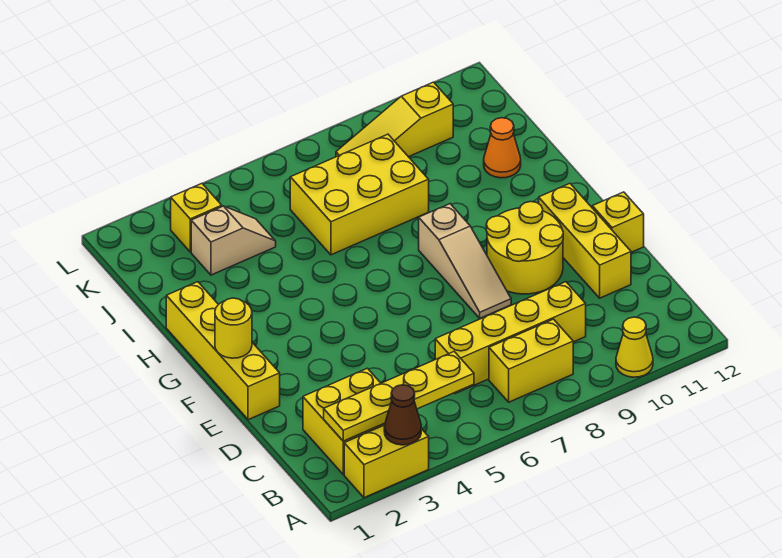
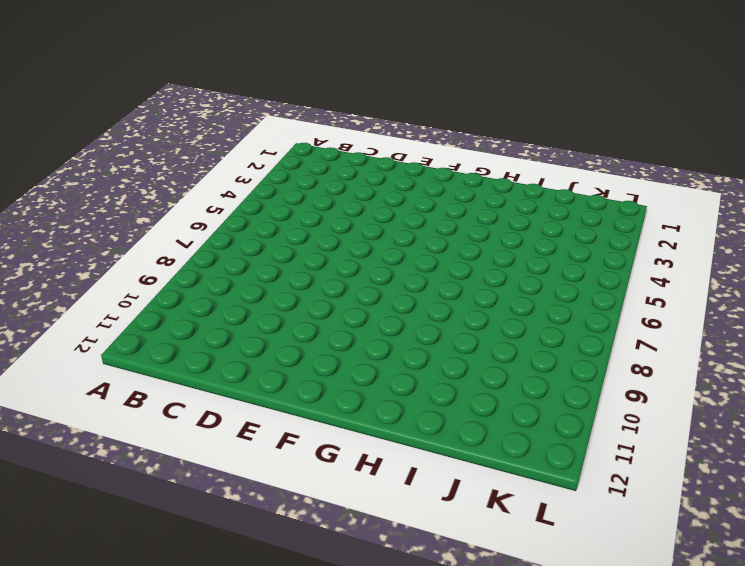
none -> yellow 1x2 brick [344,426,429,498]
none -> yellow 1x1 cone [616,317,653,377]
none -> yellow 2x2 brick [303,368,385,474]

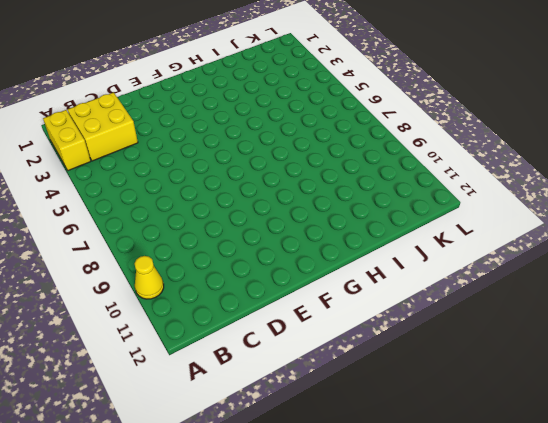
none -> yellow 1x2 brick [489,319,573,402]
none -> yellow 1x4 brick [435,282,586,394]
none -> yellow 1x3 brick [539,184,631,298]

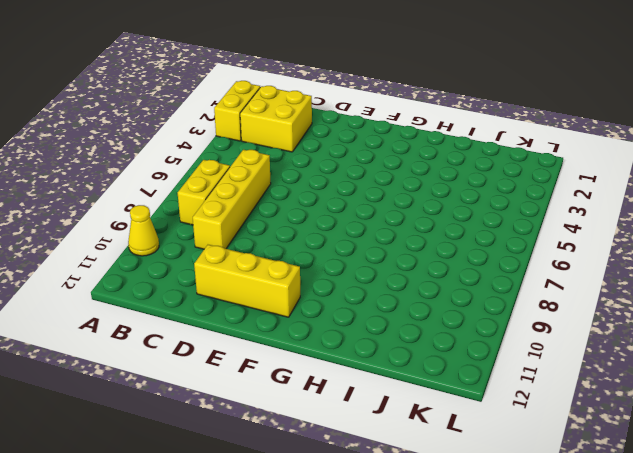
none -> yellow 1x4 brick [166,282,280,420]
none -> tan 1x3 slope [419,204,511,318]
none -> yellow 2x2 round brick [486,202,563,294]

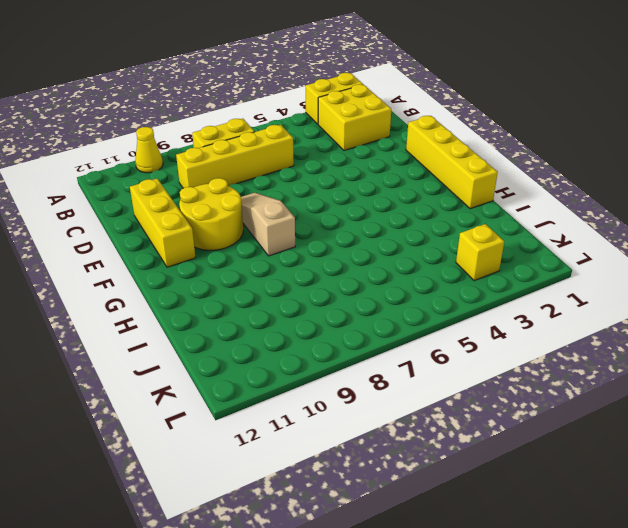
none -> yellow 1x1 brick [592,192,644,252]
none -> yellow 2x3 brick [290,134,429,255]
none -> orange 1x1 cone [484,118,521,178]

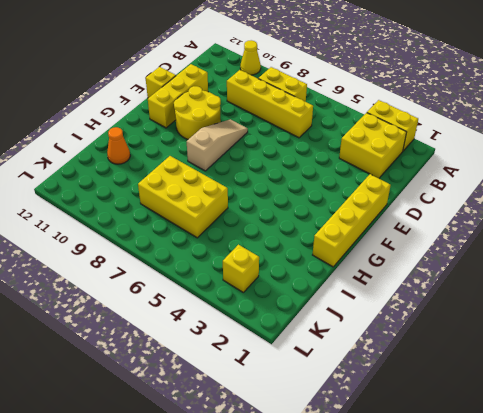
none -> tan 1x2 slope [191,206,276,275]
none -> yellow 1x3 slope [336,82,453,157]
none -> brown 1x1 cone [384,385,421,445]

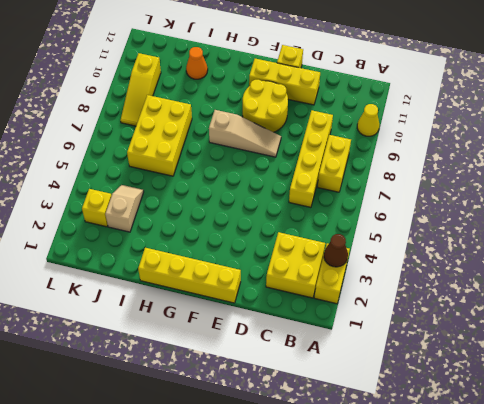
none -> yellow 1x4 plate [324,352,474,441]
none -> yellow 1x1 round brick [215,298,252,358]

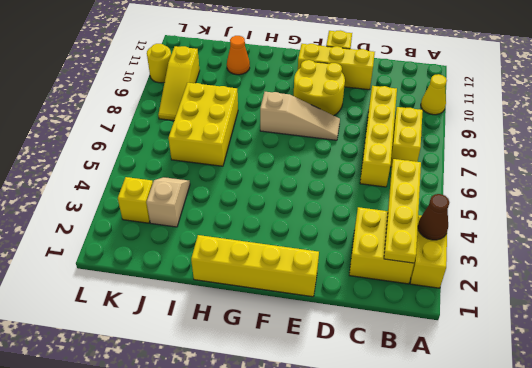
yellow 1x1 round brick [147,44,171,83] -> yellow 1x1 round brick moved to [215,298,252,358]

